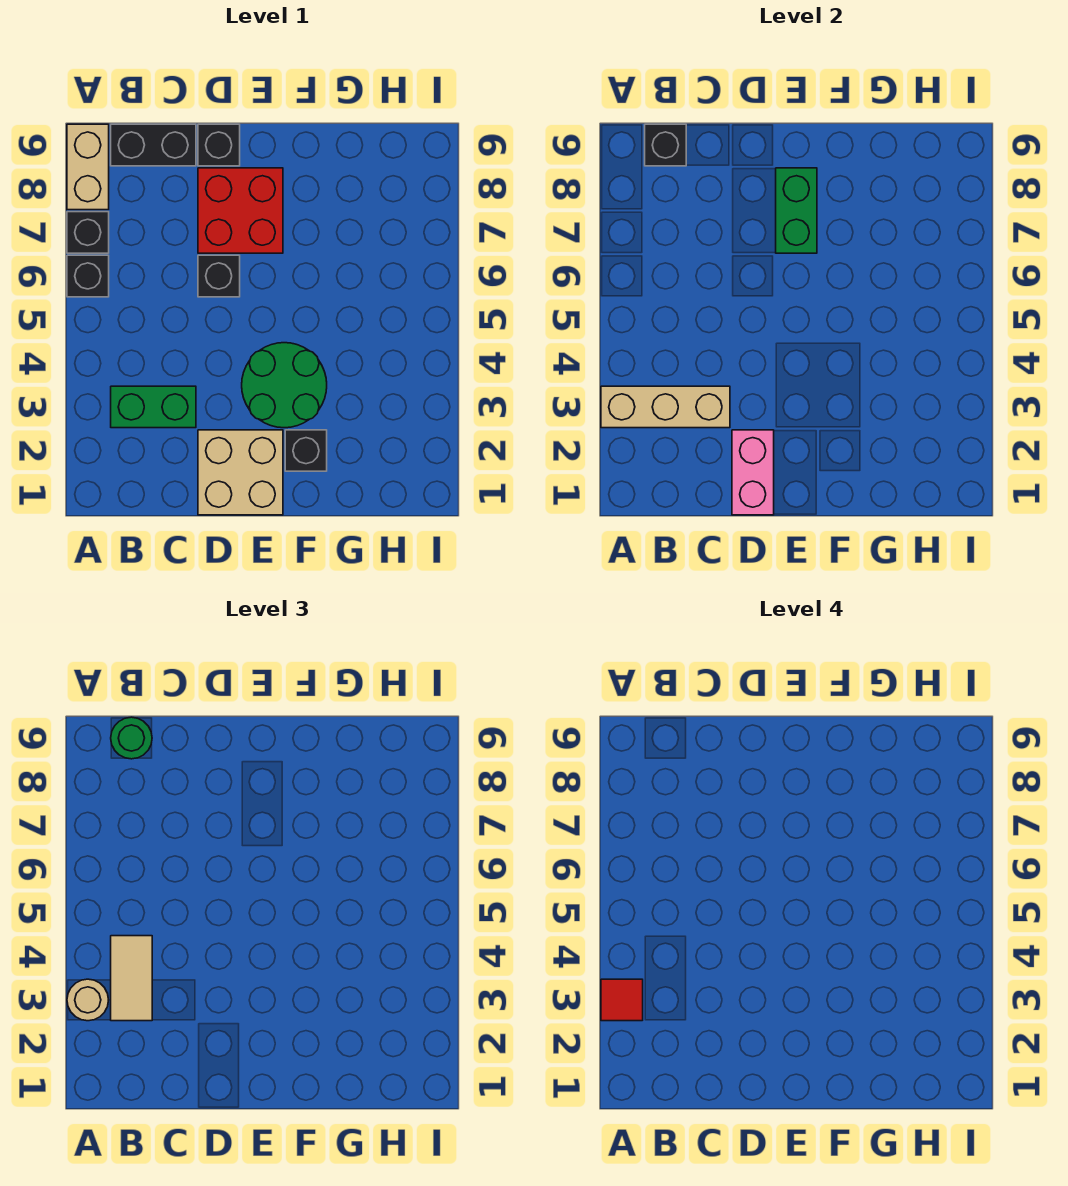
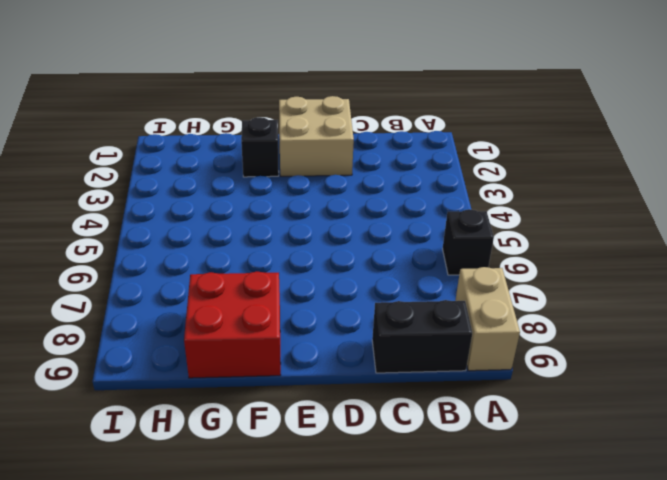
red 2x2 brick [184,272,281,378] -> red 2x2 brick moved to [198,168,283,253]
none -> black 1x1 brick [67,212,109,253]
none -> green 1x2 brick [111,386,196,428]
none -> black 1x1 brick [198,255,240,297]

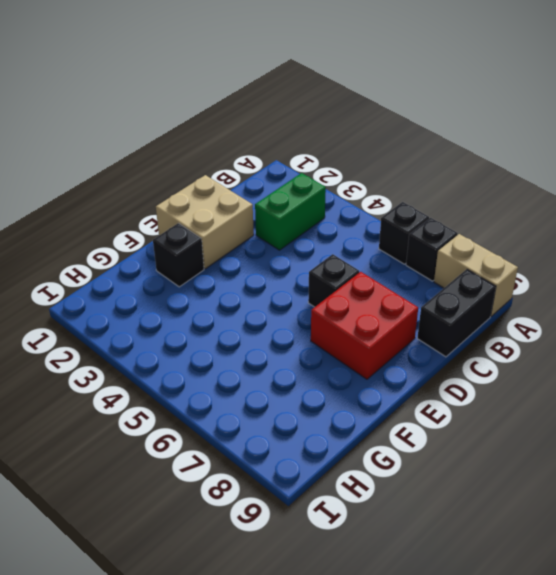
none -> black 1x1 brick [198,124,240,166]
none -> green 2x2 round brick [242,343,327,428]
none -> tan 1x3 brick [601,386,730,428]

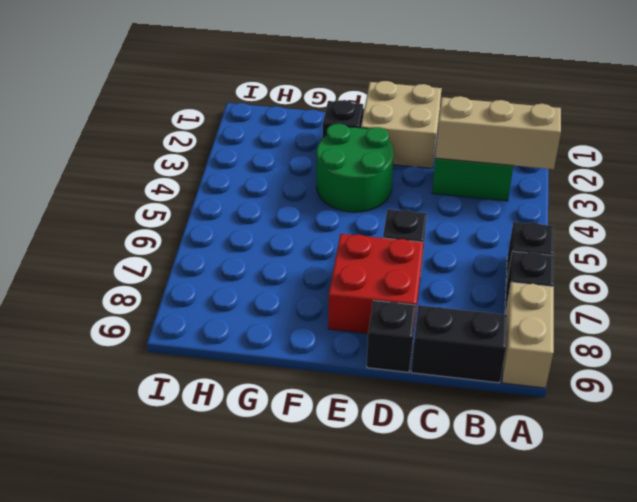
none -> black 1x1 brick [645,124,686,166]
none -> pink 1x2 brick [732,430,774,515]
none -> green 1x2 brick [776,168,817,253]

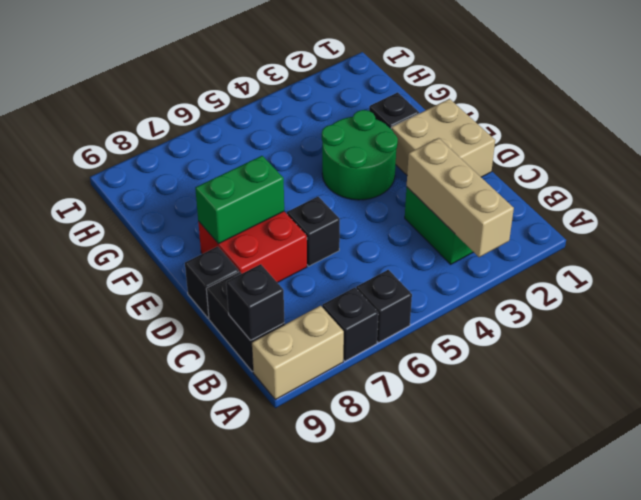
none -> pink 1x2 brick [732,430,774,515]
none -> tan 1x1 round brick [67,979,108,1021]
none -> tan 1x2 tile [111,936,152,1021]

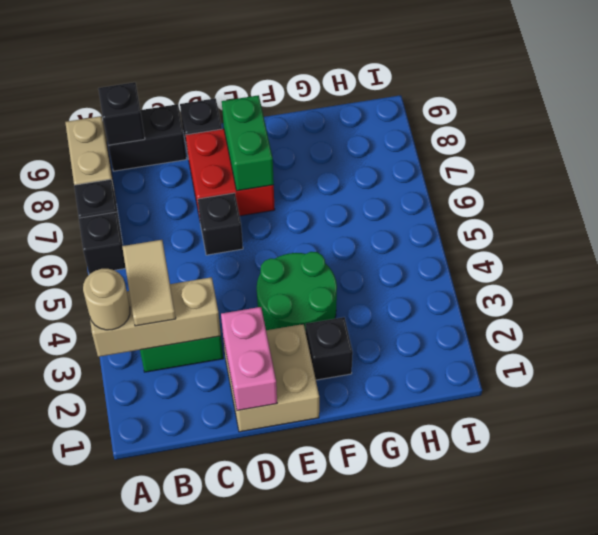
none -> green 1x1 round brick [111,717,152,759]
none -> red 1x1 tile [601,979,643,1021]

